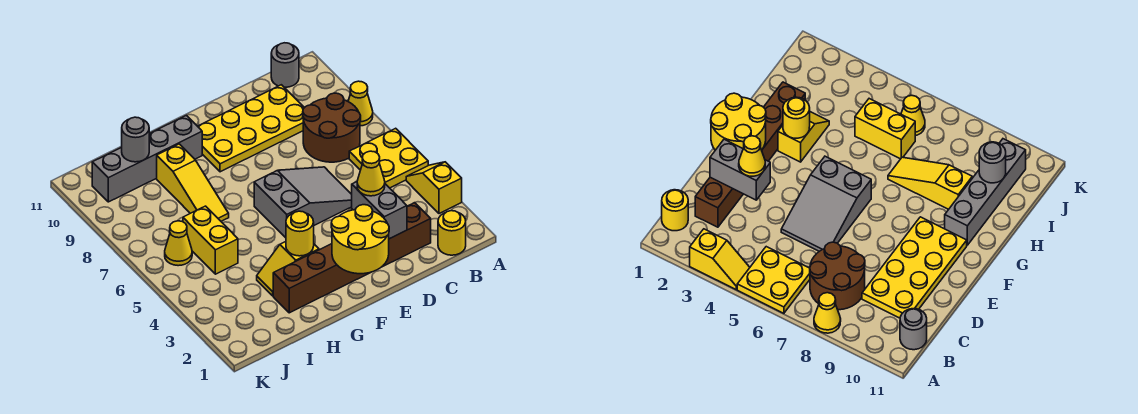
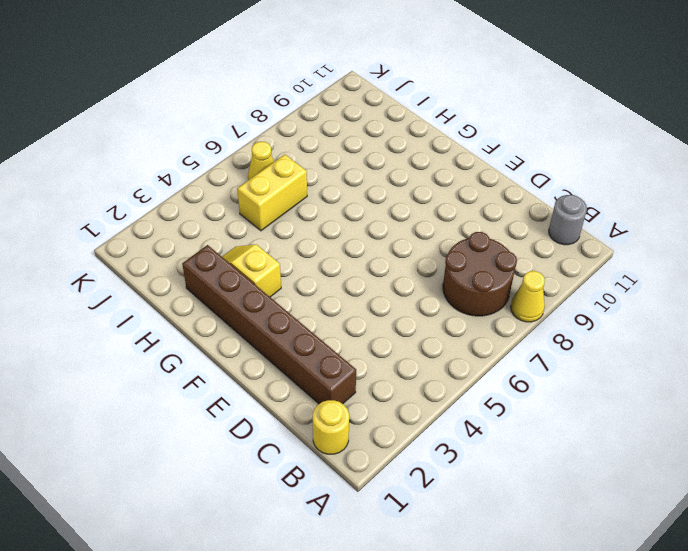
none -> yellow 1x2 slope [406,162,462,214]
none -> yellow 2x2 plate [349,128,428,188]
none -> yellow 2x4 plate [198,85,304,172]

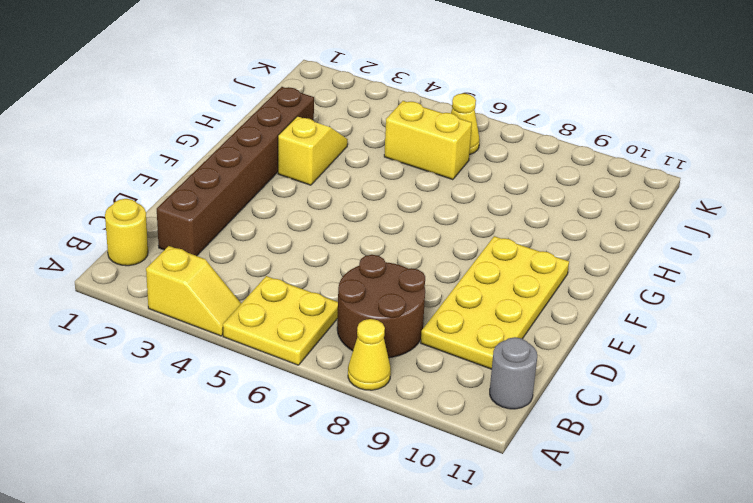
none -> grey 2x3 slope [254,167,352,238]
none -> grey 1x4 brick [92,115,202,202]
none -> yellow 1x3 slope [157,144,229,221]

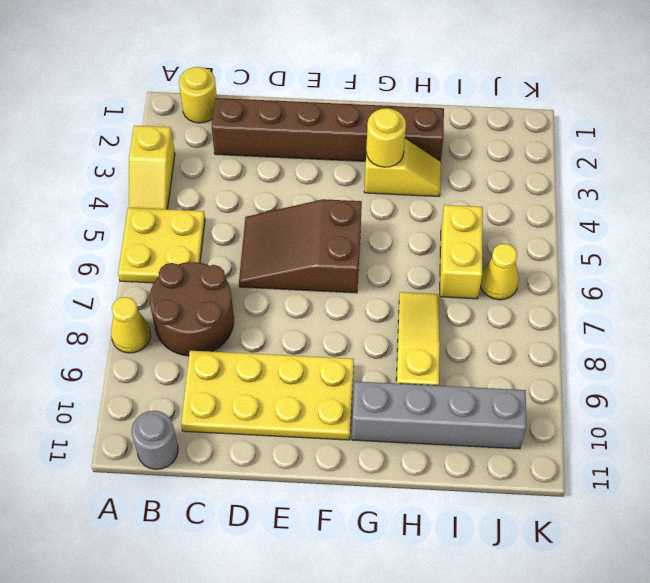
brown 2x3 slope [239,199,362,293] -> grey 2x3 slope [254,167,352,238]
none -> grey 1x2 brick [352,182,407,239]
none -> yellow 2x2 round brick [331,205,389,274]
none -> grey 1x1 round brick [122,117,149,162]

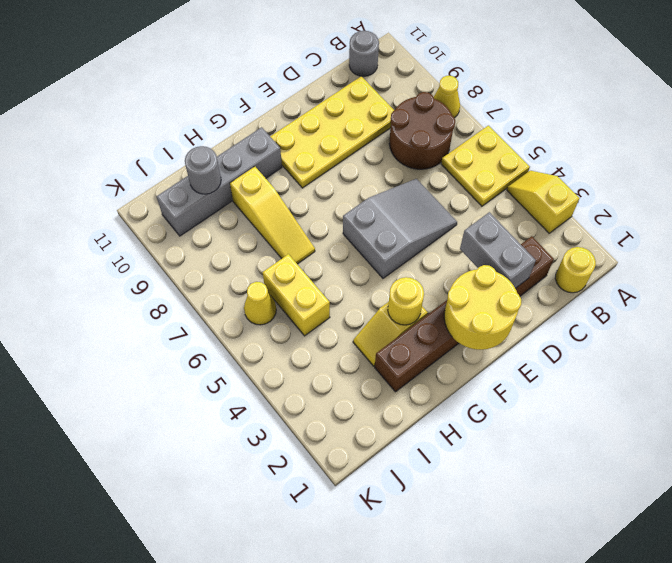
none -> yellow 1x1 cone [357,151,385,196]

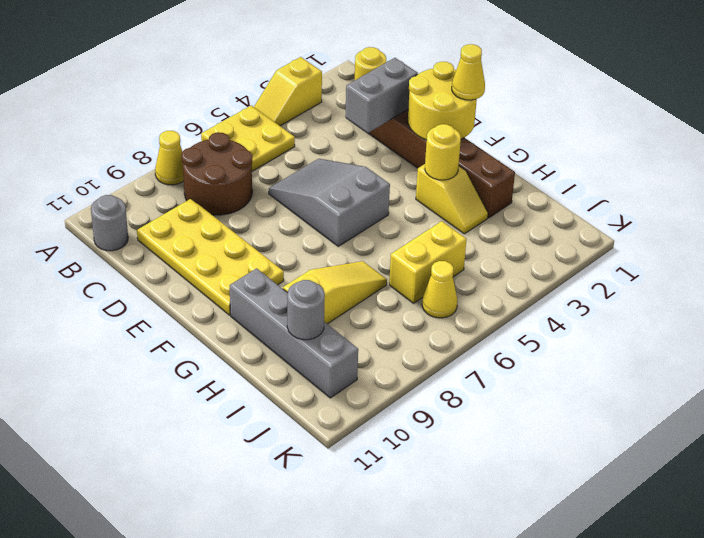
yellow 1x1 cone [452,44,485,100] -> yellow 1x1 cone moved to [357,151,385,196]

